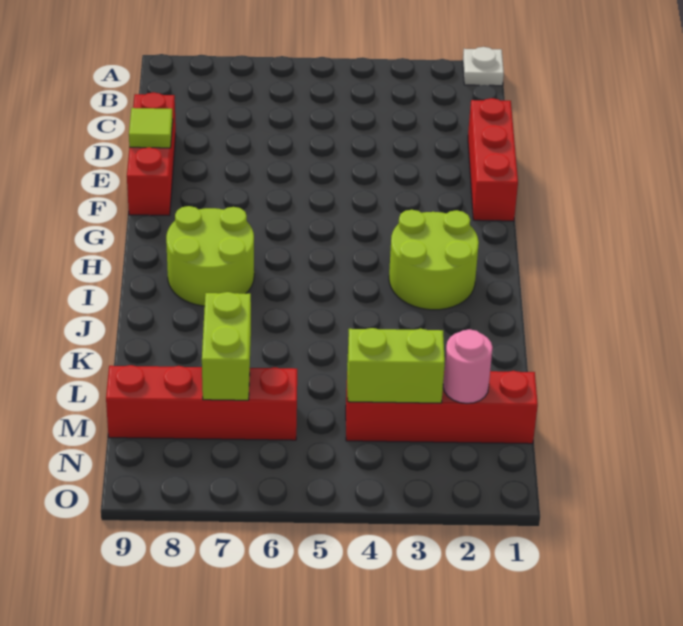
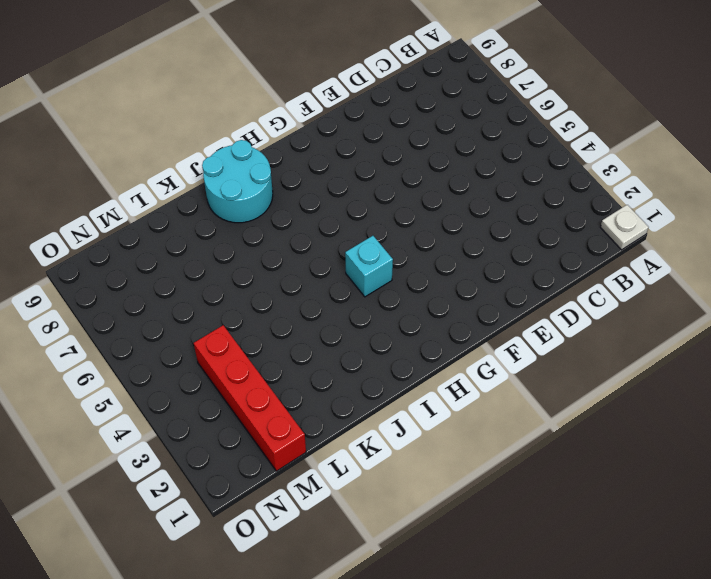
cyan 1x1 brick [345,236,393,297] -> none
cyan 2x2 round brick [202,140,273,223] -> lime 2x2 round brick [166,206,254,306]
none -> red 1x3 brick [468,98,518,221]
none -> red 1x3 brick [127,92,176,216]

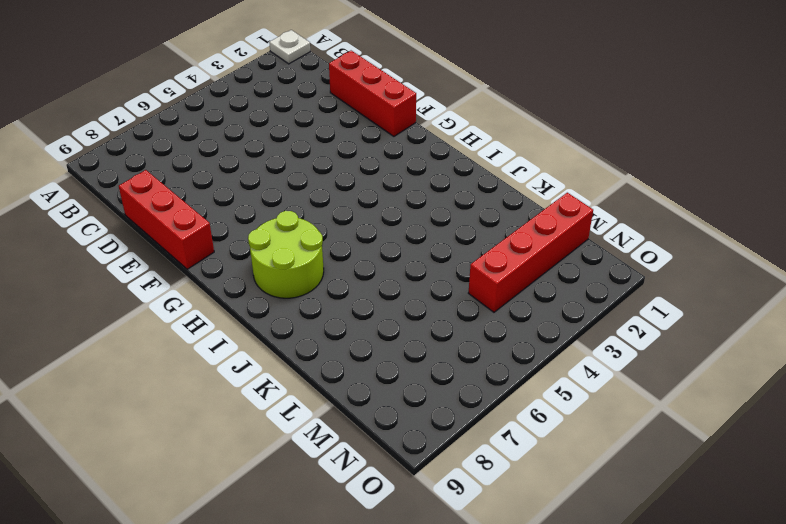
none -> lime 2x2 round brick [389,210,479,310]
none -> red 1x4 brick [106,365,297,440]

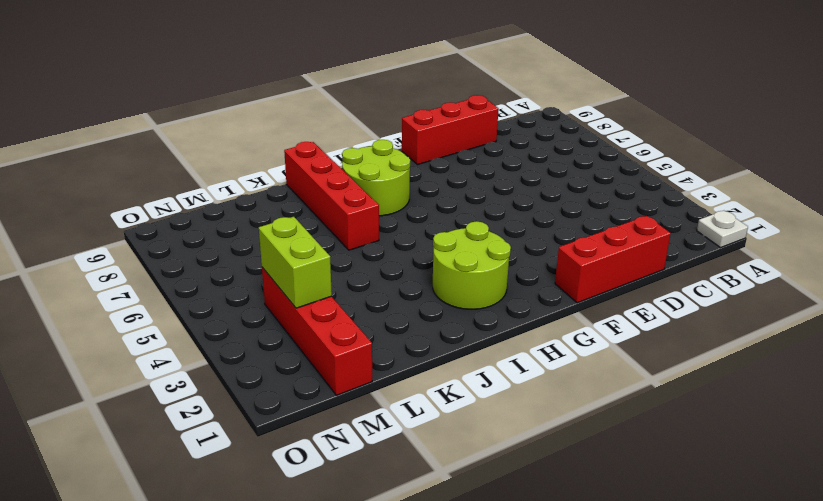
red 1x4 brick [284,142,379,250] -> red 1x4 brick moved to [106,365,297,440]
none -> lime 1x1 tile [129,108,173,148]
none -> lime 1x2 brick [202,292,251,400]

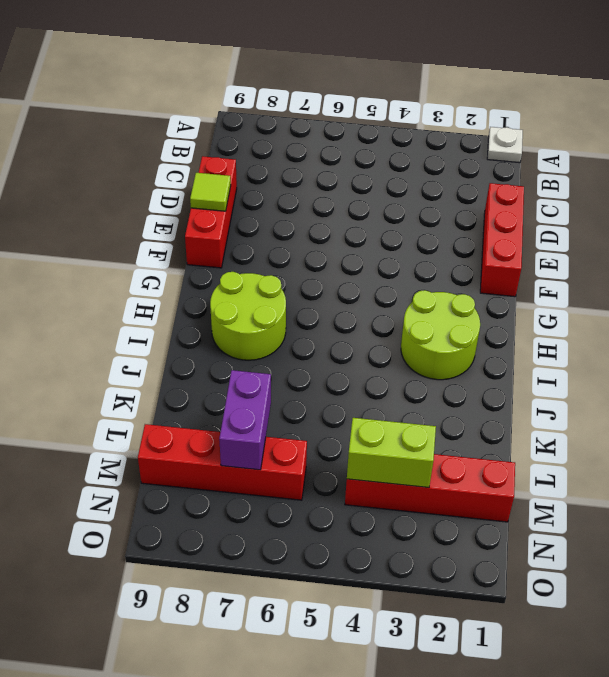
purple 1x2 brick [219,370,271,470] -> lime 1x2 brick [202,292,251,400]
none -> pink 1x1 round brick [443,329,493,403]

